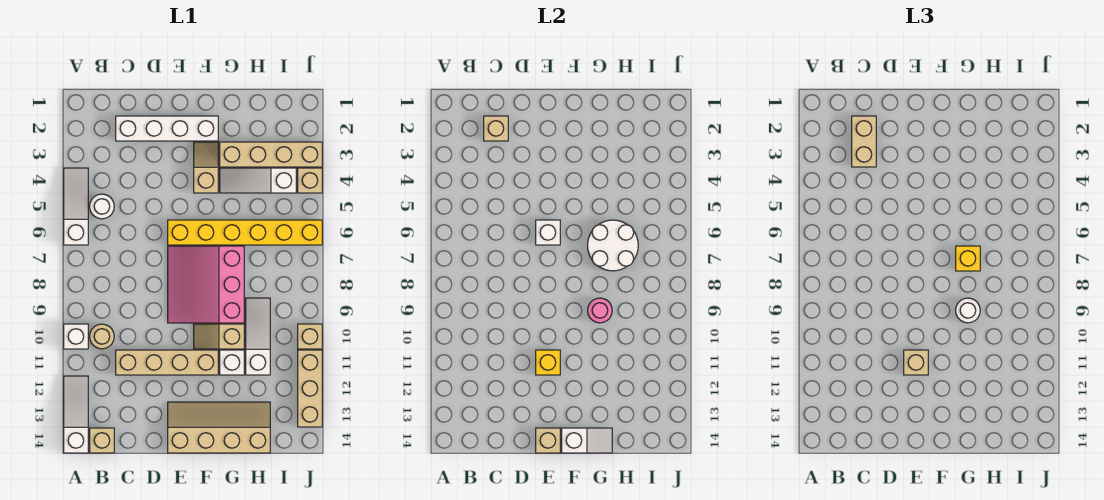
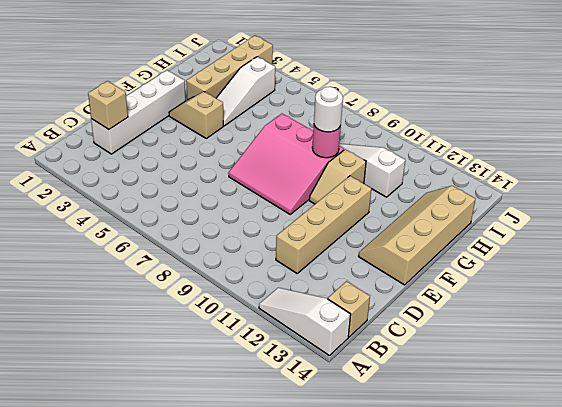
none -> white 1x3 slope [64,168,88,245]
none -> white 1x1 brick [64,324,88,349]
none -> white 1x1 round brick [90,194,114,219]
none -> tan 1x1 round brick [90,324,114,349]

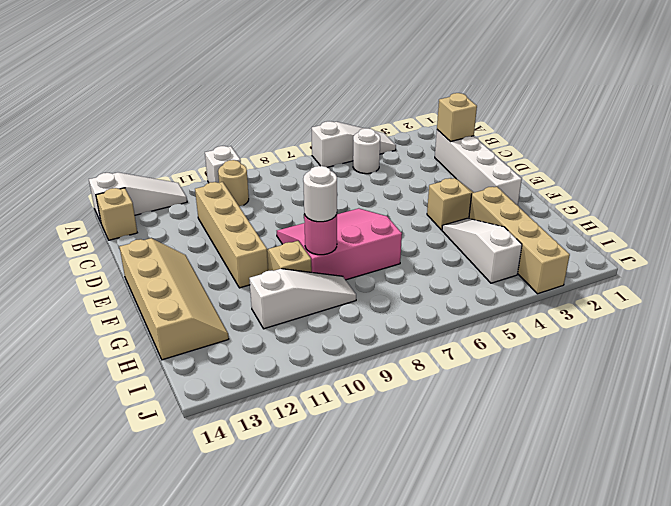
none -> yellow 1x6 brick [168,220,322,245]
none -> white 1x1 brick [220,350,244,375]
none -> tan 1x1 brick [298,168,322,193]
none -> tan 1x1 brick [298,324,322,349]

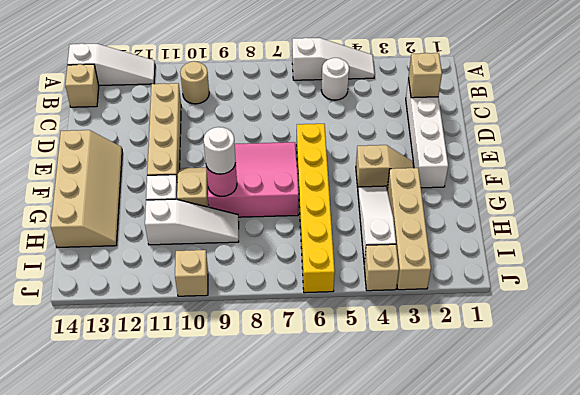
none -> white 1x1 brick [64,324,88,349]
none -> tan 1x3 brick [298,350,322,427]
none -> white 1x1 brick [536,220,560,245]
none -> yellow 1x1 brick [536,350,560,375]

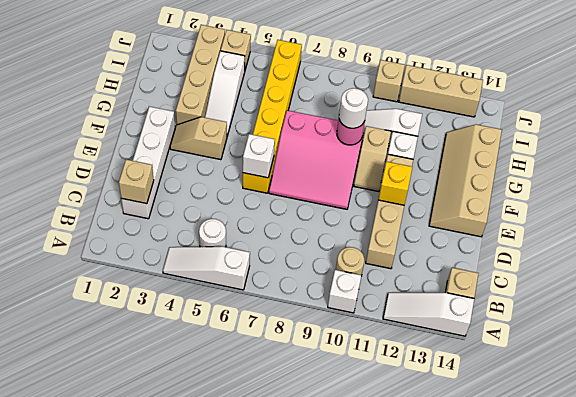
none -> tan 1x1 brick [536,428,560,453]
none -> white 1x2 slope [562,428,612,453]
none -> white 2x2 round brick [588,220,638,271]
none -> tan 1x2 brick [852,116,876,167]

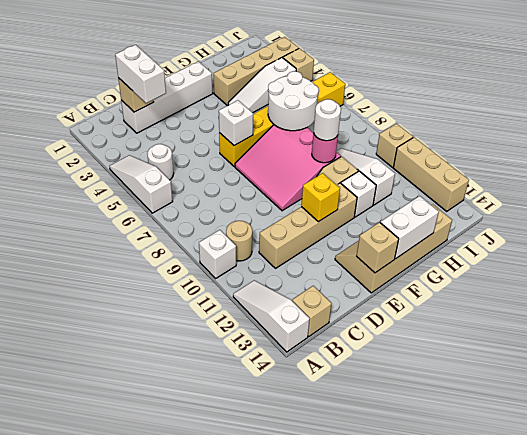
white 1x2 brick [115,45,166,103] -> tan 1x2 brick [852,116,876,167]
white 1x2 brick [380,196,439,259] -> white 1x2 slope [562,428,612,453]
none -> tan 1x2 slope [194,142,218,193]
none -> tan 1x1 brick [904,350,928,375]
none -> yellow 1x1 brick [956,246,980,271]

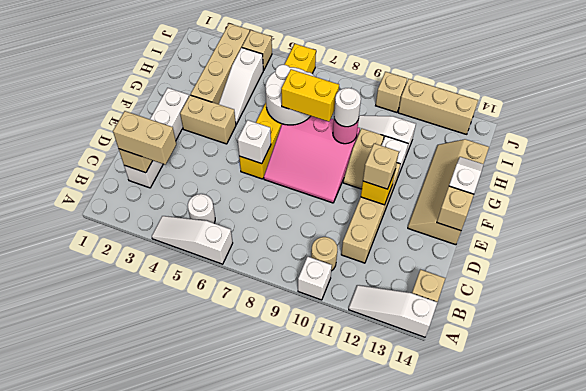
tan 1x2 brick [180,95,236,144] -> tan 1x2 slope [194,142,218,193]
yellow 1x2 brick [281,69,339,122] -> yellow 1x1 brick [956,246,980,271]

